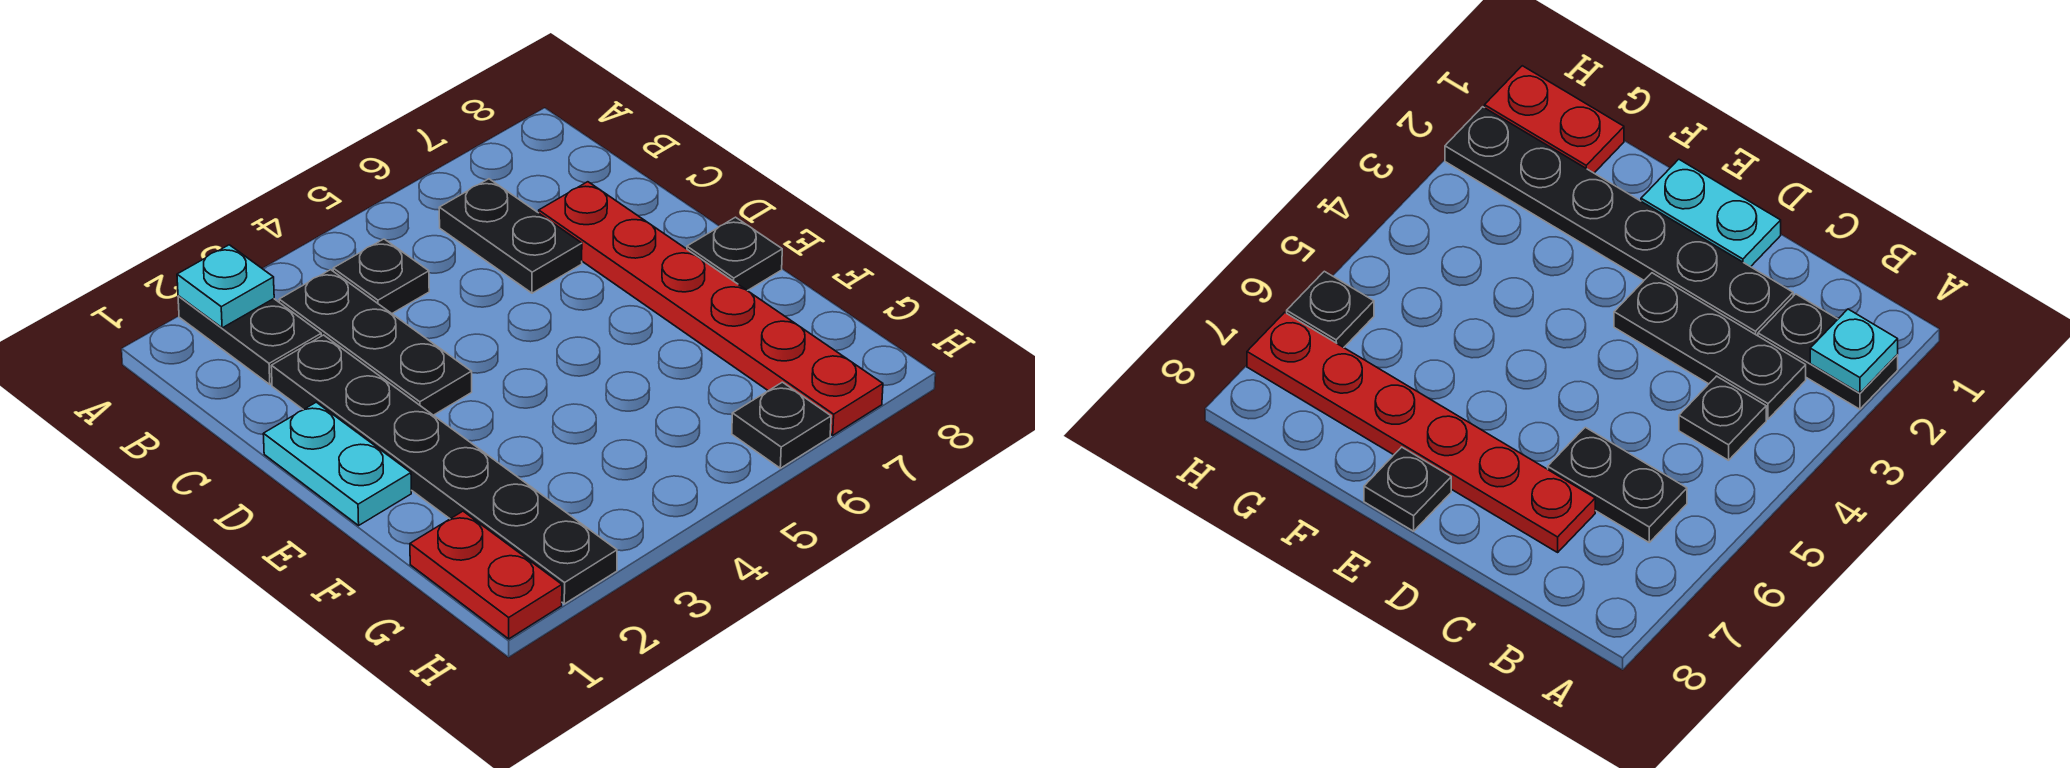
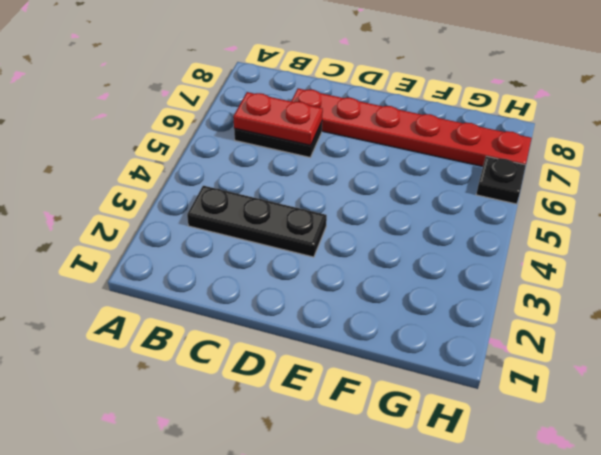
red 1x2 plate [233,92,323,145] -> red 1x2 plate moved to [410,511,562,639]
none -> black 1x2 plate [178,296,321,385]
none -> black 1x1 plate [333,239,429,313]

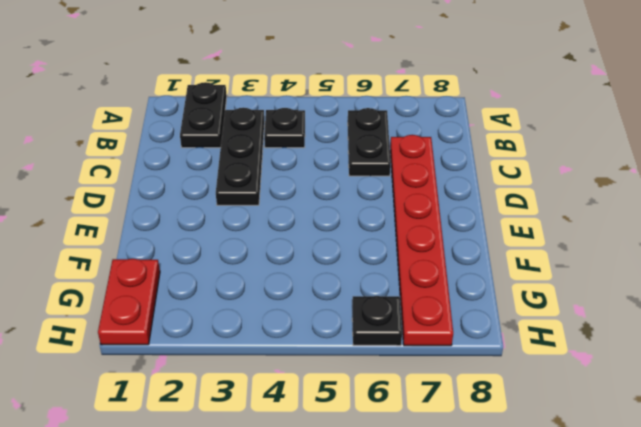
none -> black 1x6 plate [271,335,617,604]
none -> cyan 1x2 plate [263,402,411,525]

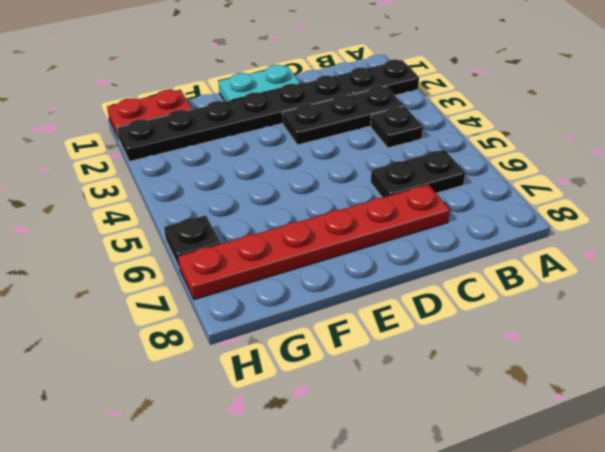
none -> black 1x1 plate [687,217,782,291]
none -> cyan 1x1 plate [177,245,274,328]

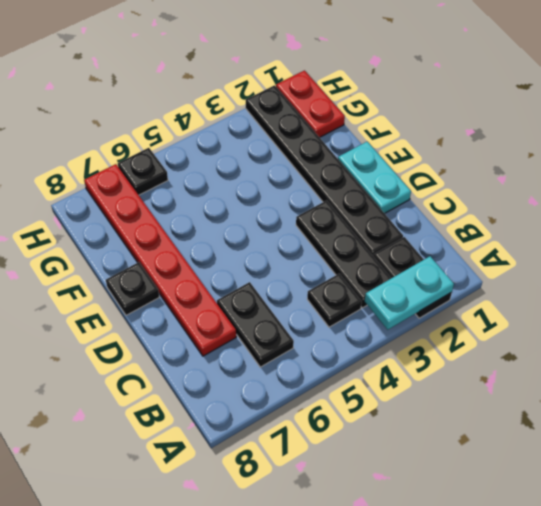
cyan 1x2 plate [365,256,454,330] -> cyan 1x1 plate [177,245,274,328]

